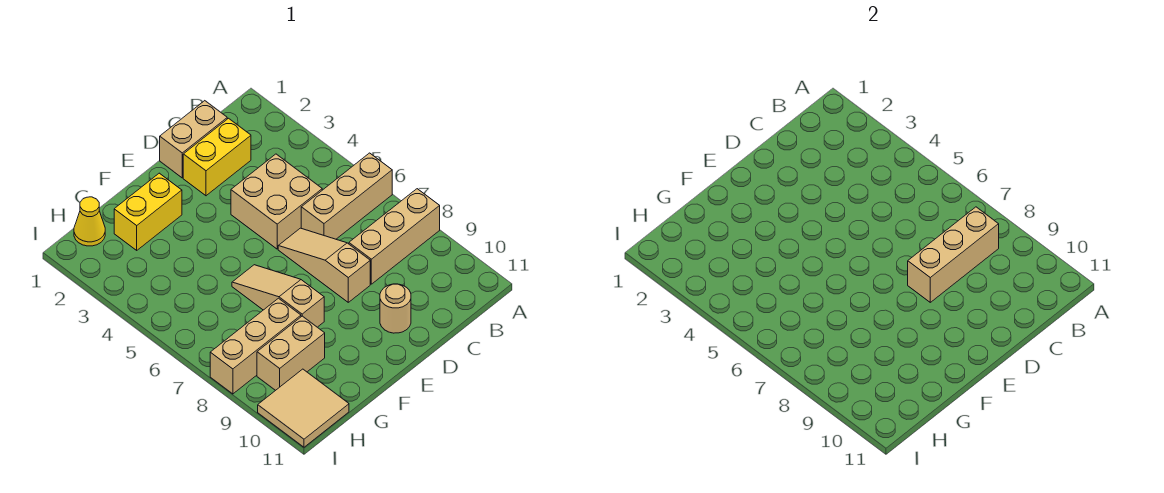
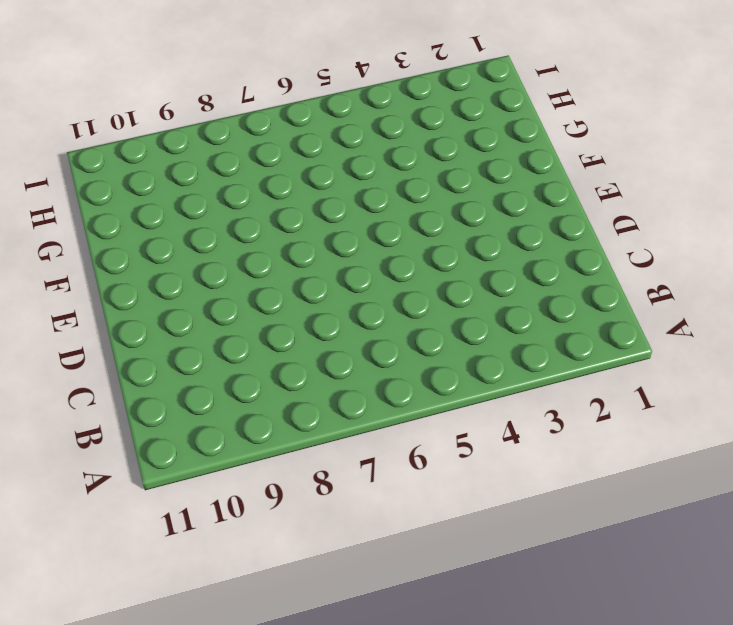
none -> tan 1x3 brick [301,153,392,239]
none -> tan 1x3 brick [349,189,440,284]
none -> tan 1x2 brick [160,101,227,178]

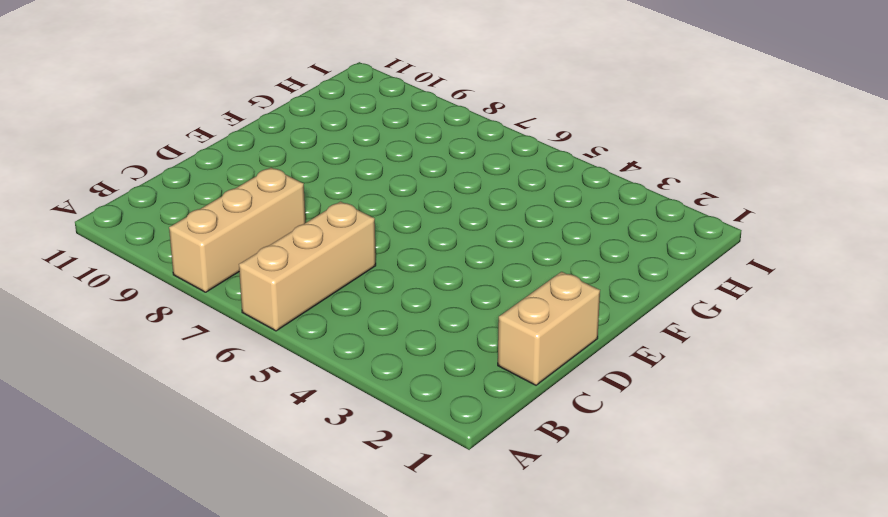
none -> yellow 1x2 brick [183,118,251,196]
none -> tan 2x2 brick [231,154,322,249]
none -> tan 1x3 slope [278,228,370,302]

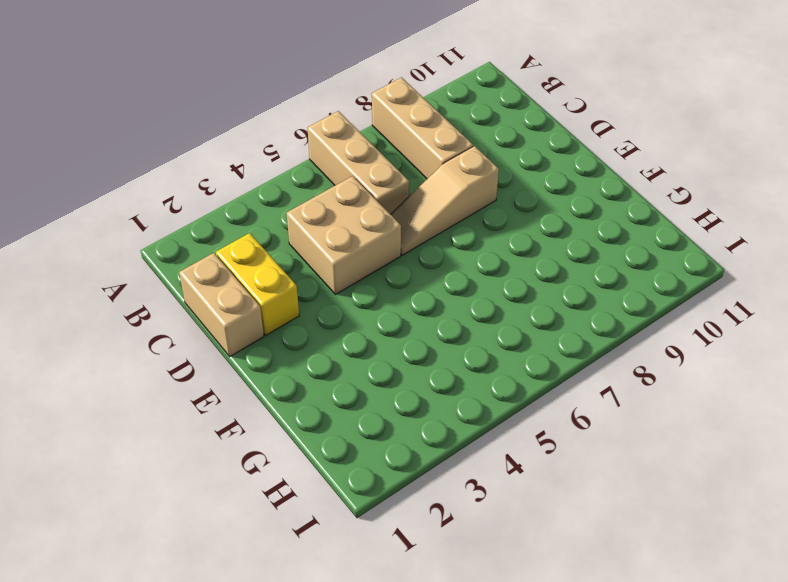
none -> tan 1x1 round brick [380,284,411,333]
none -> yellow 1x2 brick [114,173,182,250]
none -> tan 1x3 slope [232,265,324,327]

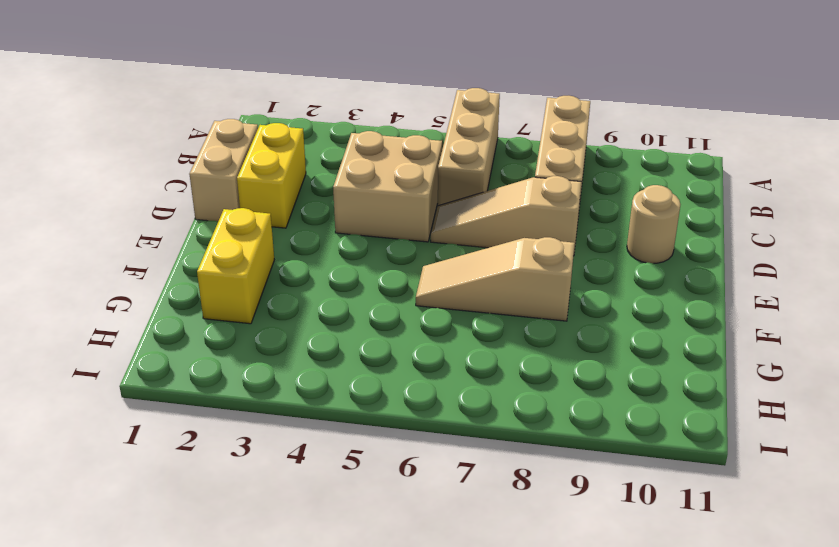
none -> tan 1x3 brick [210,298,301,394]
none -> tan 1x2 brick [257,316,325,390]
none -> yellow 1x1 cone [74,197,105,246]

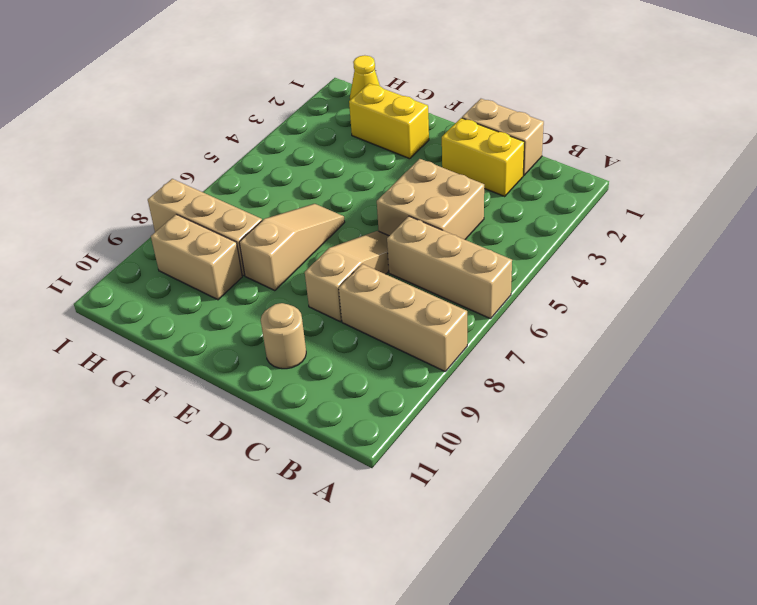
none -> tan 2x2 tile [258,369,349,447]
none -> tan 1x3 brick [908,207,999,302]

